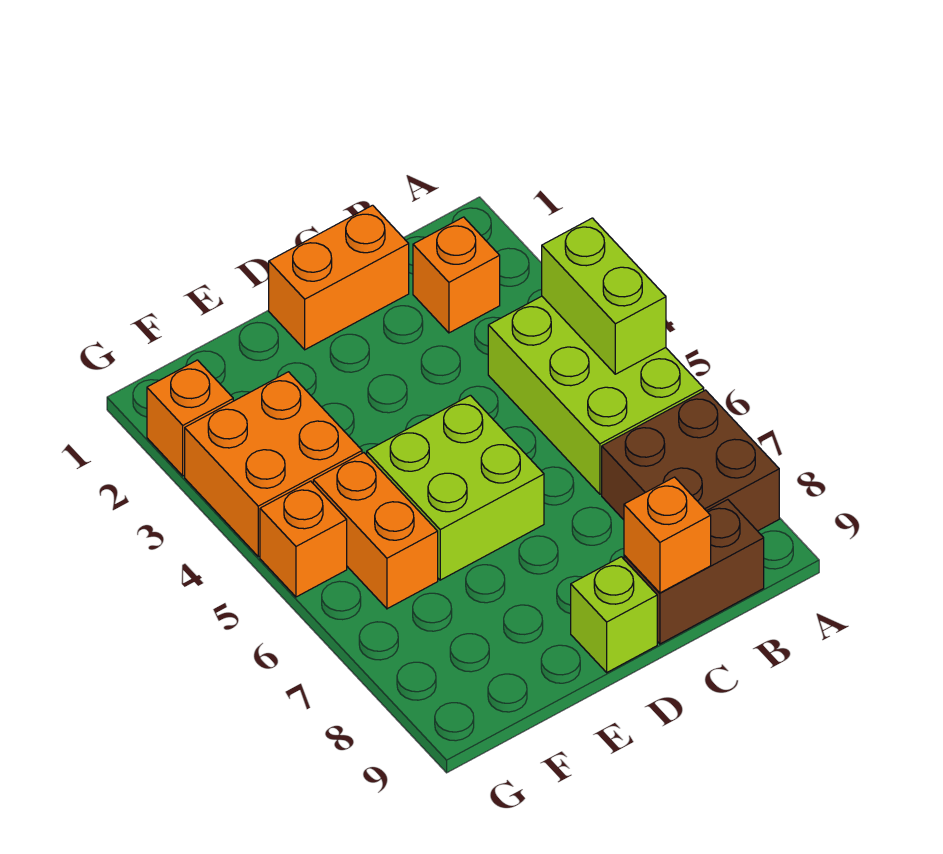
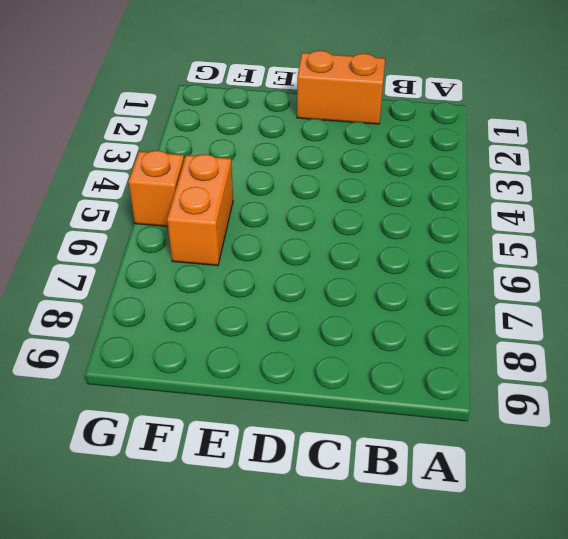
none -> lime 2x3 brick [488,296,704,494]
none -> brown 2x2 brick [602,390,779,531]
none -> orange 1x1 brick [413,217,500,333]

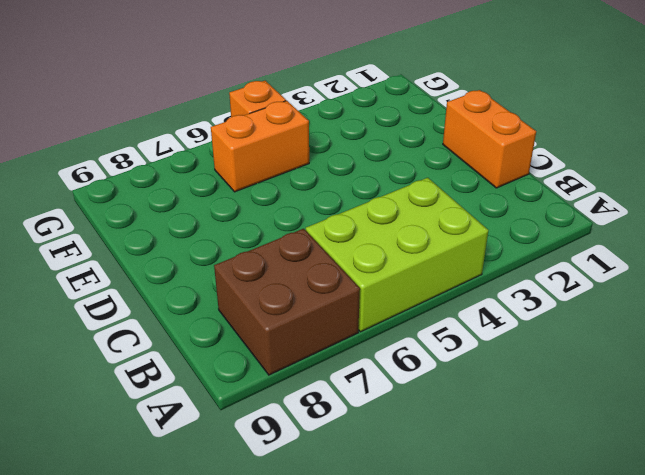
none -> orange 1x1 brick [413,217,500,333]
none -> brown 1x2 brick [624,500,764,644]
none -> lime 2x2 brick [367,395,544,580]

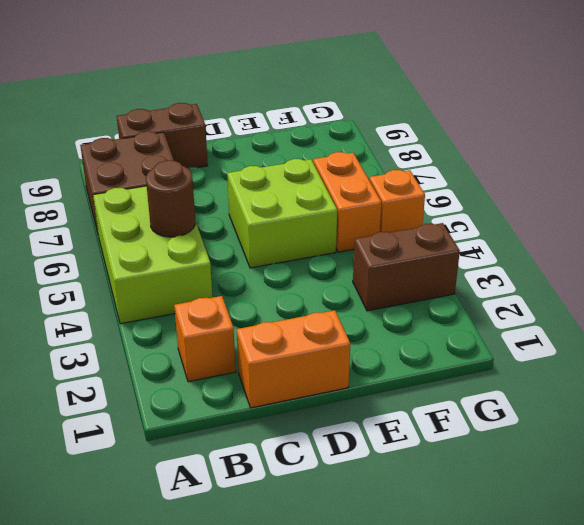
brown 1x1 round brick [146,160,195,237] -> none
brown 1x2 brick [353,223,460,311] -> orange 2x2 brick [185,372,362,557]
none -> lime 1x1 brick [571,557,657,672]
none -> orange 1x1 brick [147,360,233,476]
none -> lime 1x2 brick [542,218,666,374]

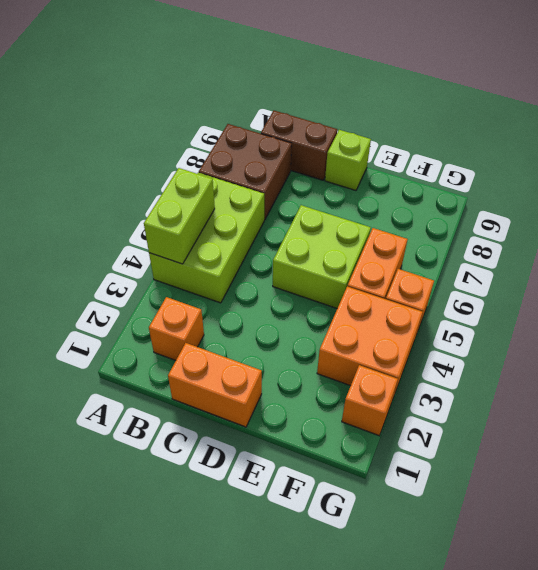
none -> orange 1x1 brick [624,477,711,593]

